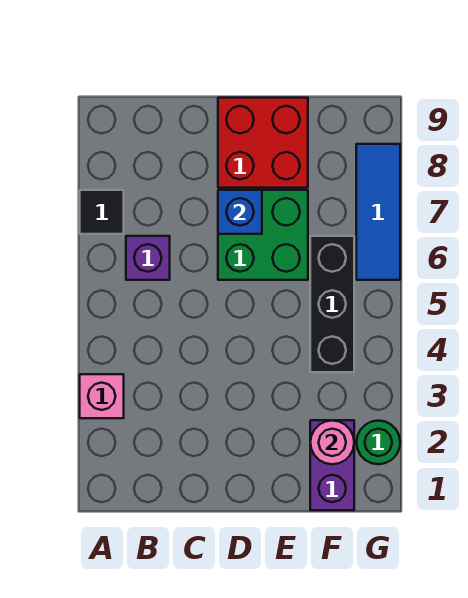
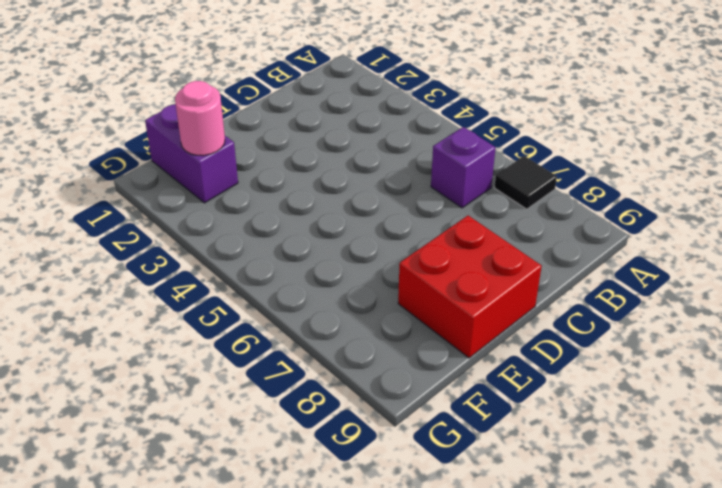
none -> pink 1x1 brick [80,374,124,418]
none -> green 2x2 brick [218,190,308,280]

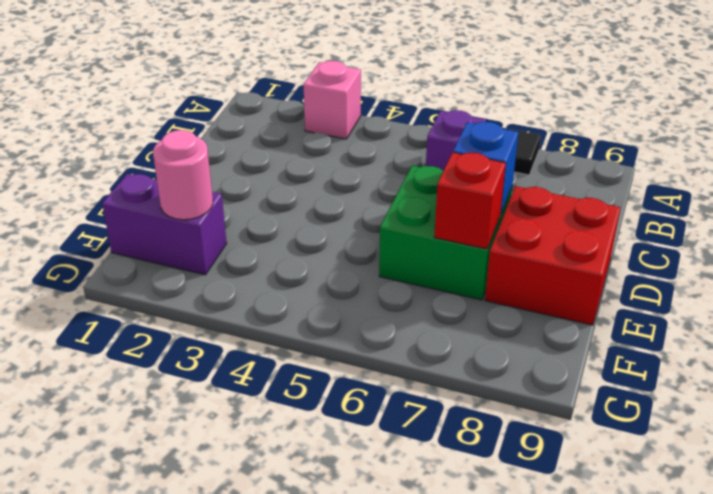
red 1x1 brick [434,153,506,249] -> none
none -> black 1x3 brick [310,236,354,372]
none -> green 1x1 round brick [357,421,400,464]

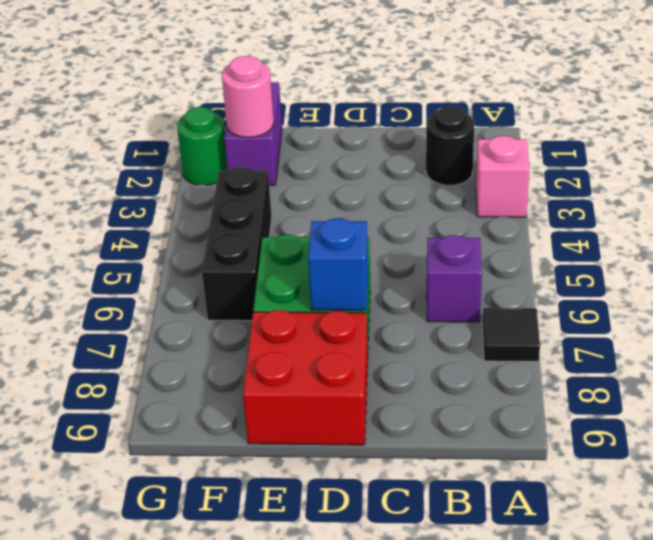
black 1x1 round brick [426,106,475,185] -> none
none -> blue 1x3 tile [356,144,400,280]

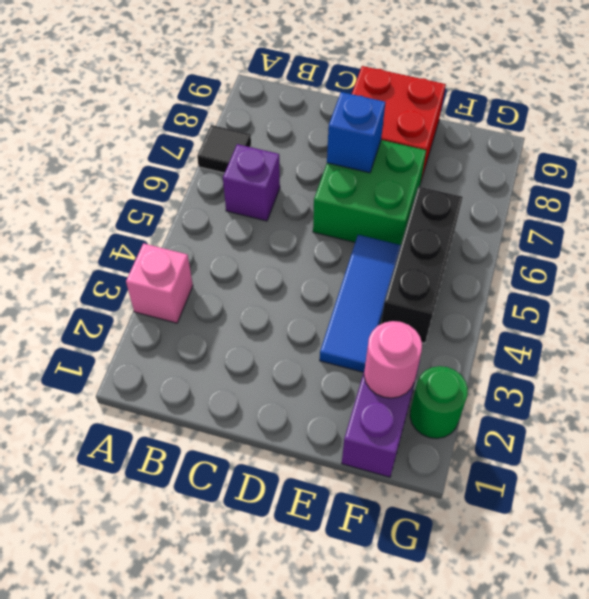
blue 1x3 tile [320,235,401,372] -> blue 1x3 tile moved to [356,144,400,280]

